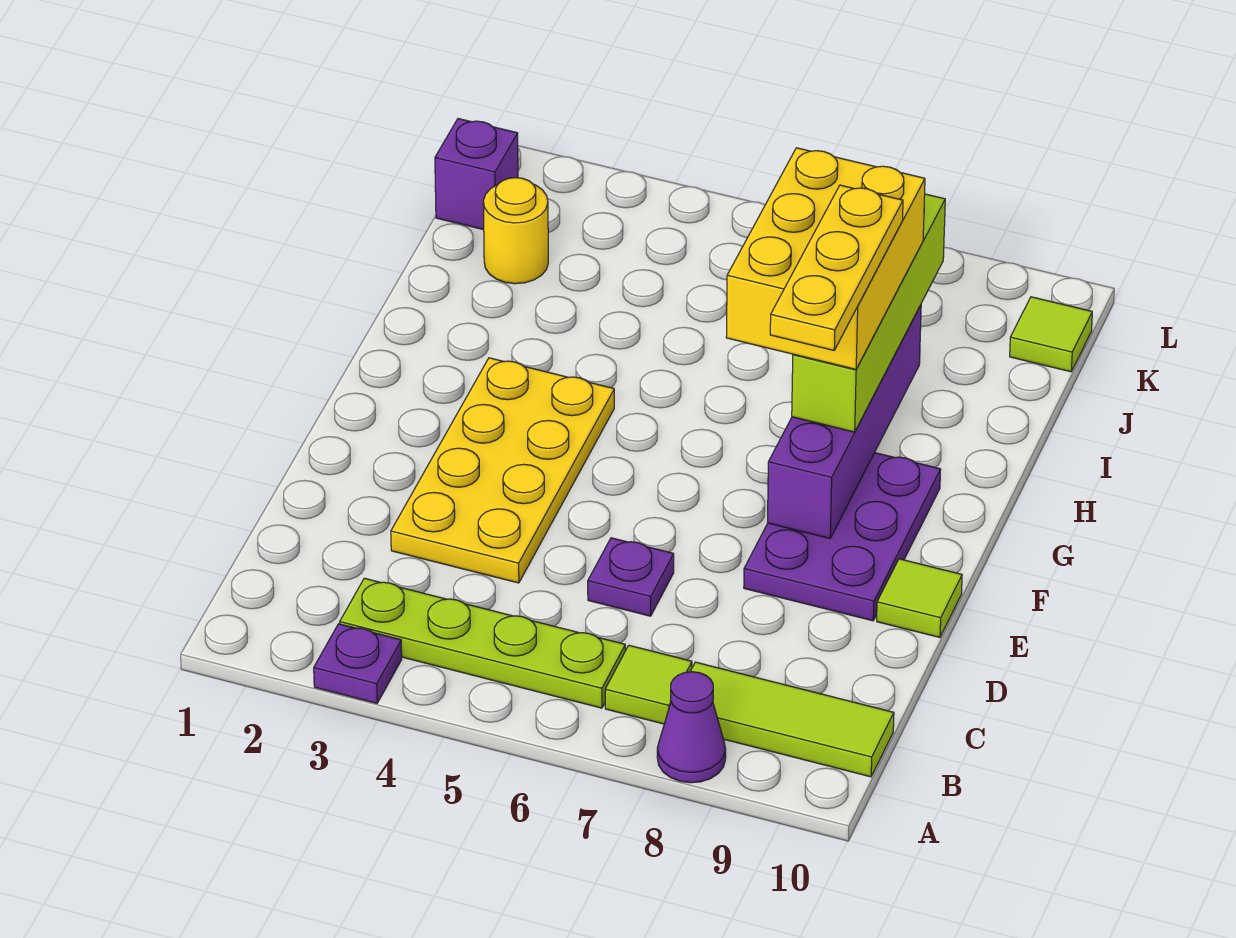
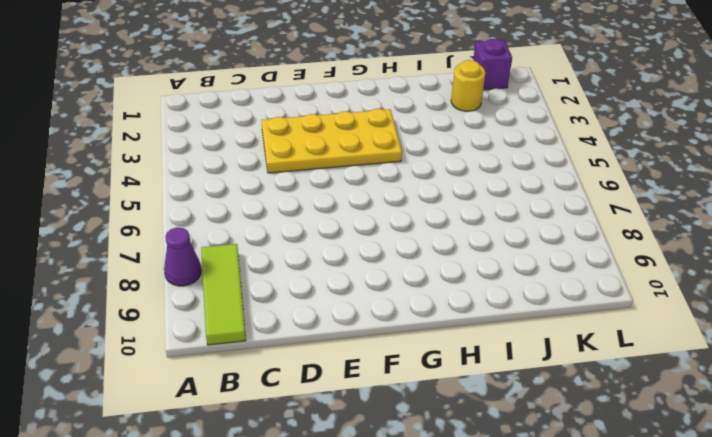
none -> purple 1x1 plate [314,624,402,703]
none -> lime 1x4 plate [340,578,625,708]
none -> lime 1x1 tile [605,645,692,724]

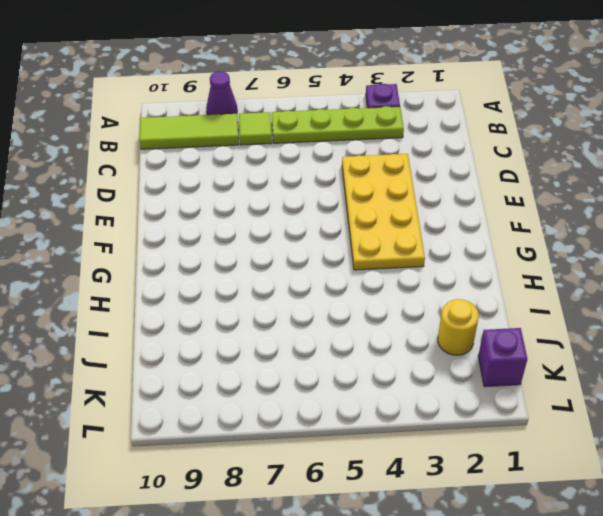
none -> purple 1x1 plate [588,538,674,616]
none -> purple 2x3 plate [744,453,941,621]
none -> lime 1x1 tile [877,559,962,637]

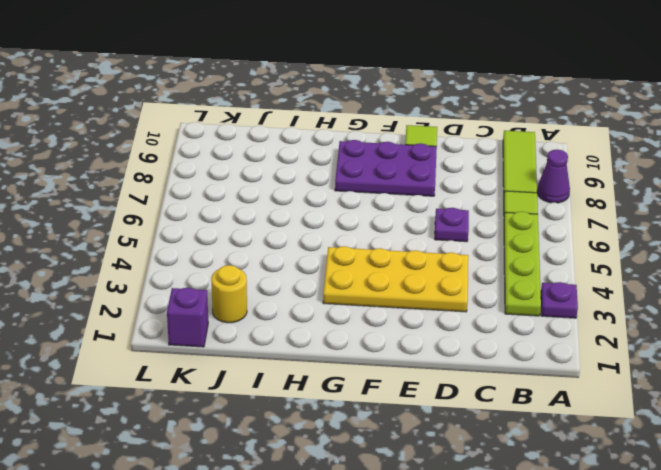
none -> lime 1x1 tile [1010,297,1092,372]
none -> purple 1x4 brick [767,305,921,538]
none -> lime 1x4 brick [792,194,945,432]

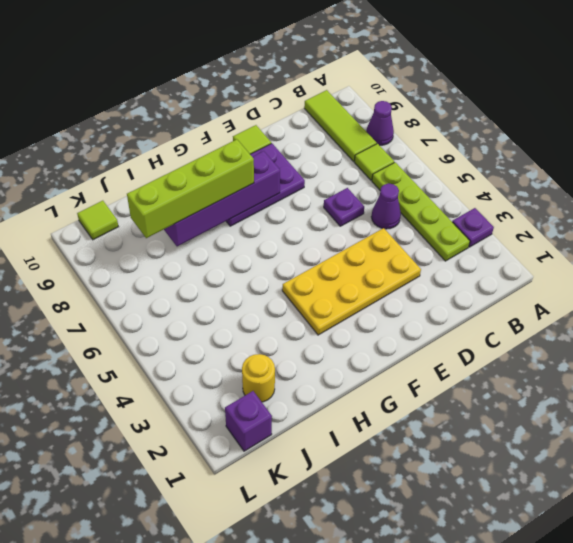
purple 1x1 cone [371,183,401,229] -> none
none -> yellow 2x3 brick [726,148,925,369]
none -> yellow 1x3 plate [770,185,903,350]

